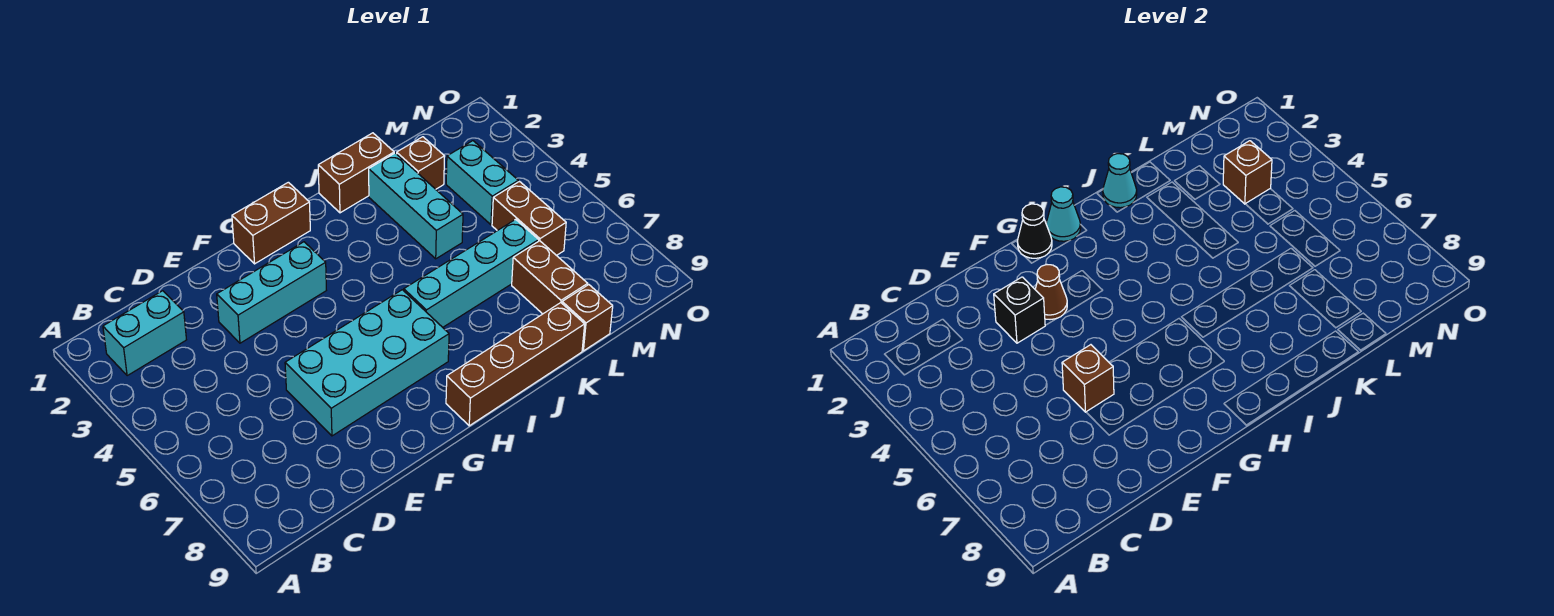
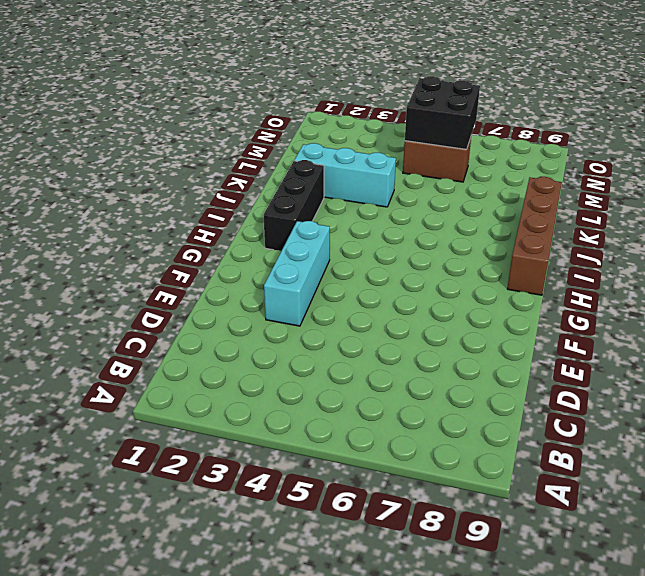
black 1x3 brick [264,160,324,251] -> none
black 2x2 brick [405,76,480,149] -> none
none -> cyan 1x2 brick [103,291,186,376]
none -> cyan 2x4 brick [285,290,449,436]
none -> brown 1x2 brick [232,182,310,264]

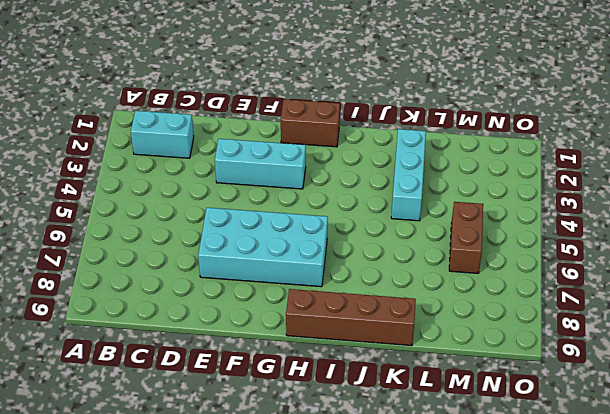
none -> cyan 1x4 brick [404,219,539,327]
none -> brown 1x2 brick [318,133,394,213]
none -> brown 1x1 brick [397,137,445,189]

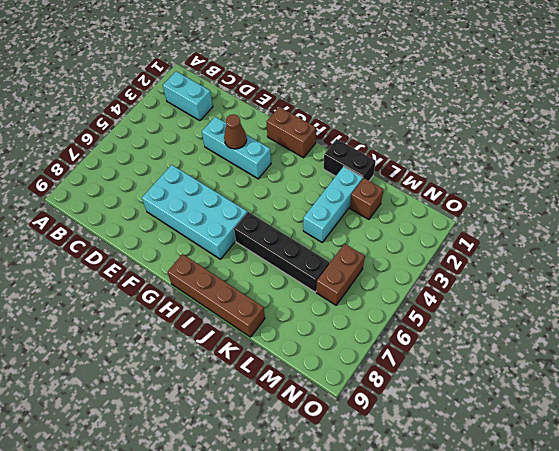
black 1x4 brick [234,212,329,292] -> cyan 1x4 brick [404,219,539,327]
black 1x2 brick [324,139,376,181] -> brown 1x2 brick [318,133,394,213]
none -> brown 1x2 brick [512,241,588,314]
none -> brown 1x1 brick [562,285,613,351]
none -> cyan 1x2 brick [446,141,518,225]

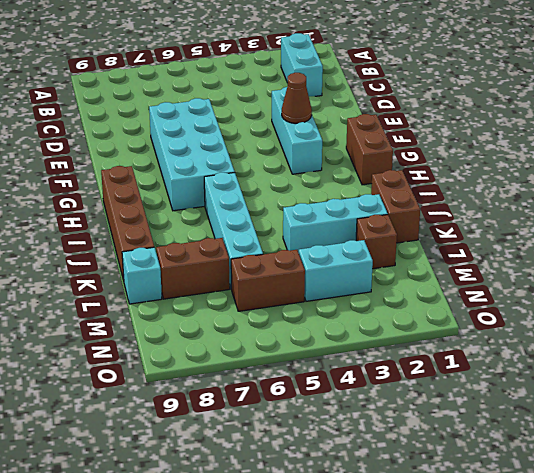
cyan 1x1 brick [122,247,162,304] -> brown 1x1 brick [562,285,613,351]
none -> black 1x1 brick [994,277,1045,343]
none -> brown 1x1 brick [1062,345,1114,412]
none -> black 1x1 cone [1017,204,1052,258]

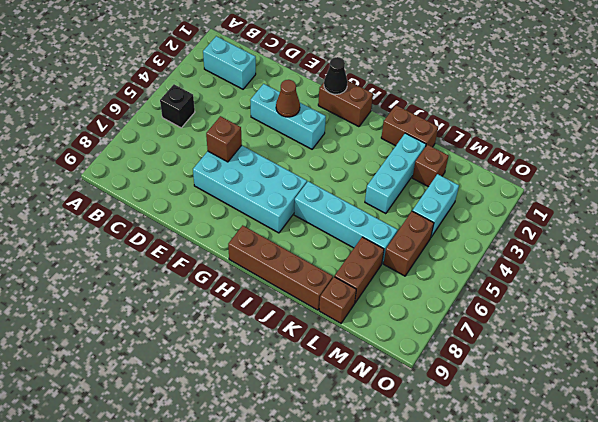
black 1x1 brick [160,84,195,128] -> black 1x1 brick moved to [994,277,1045,343]
none -> cyan 1x1 cone [1046,187,1081,241]
none -> cyan 1x1 cone [1103,154,1137,208]
none -> brown 1x1 brick [1223,141,1272,204]

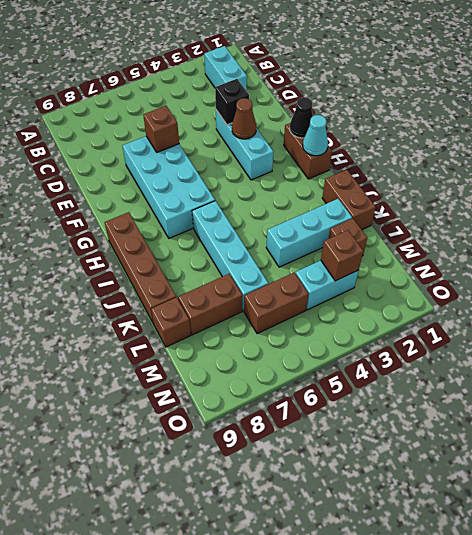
none -> cyan 1x1 cone [1103,154,1137,208]

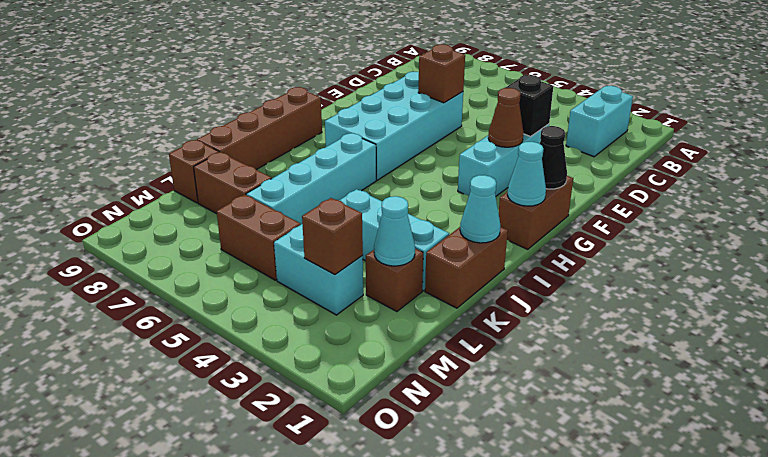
cyan 1x1 cone [374,196,415,266] -> none

